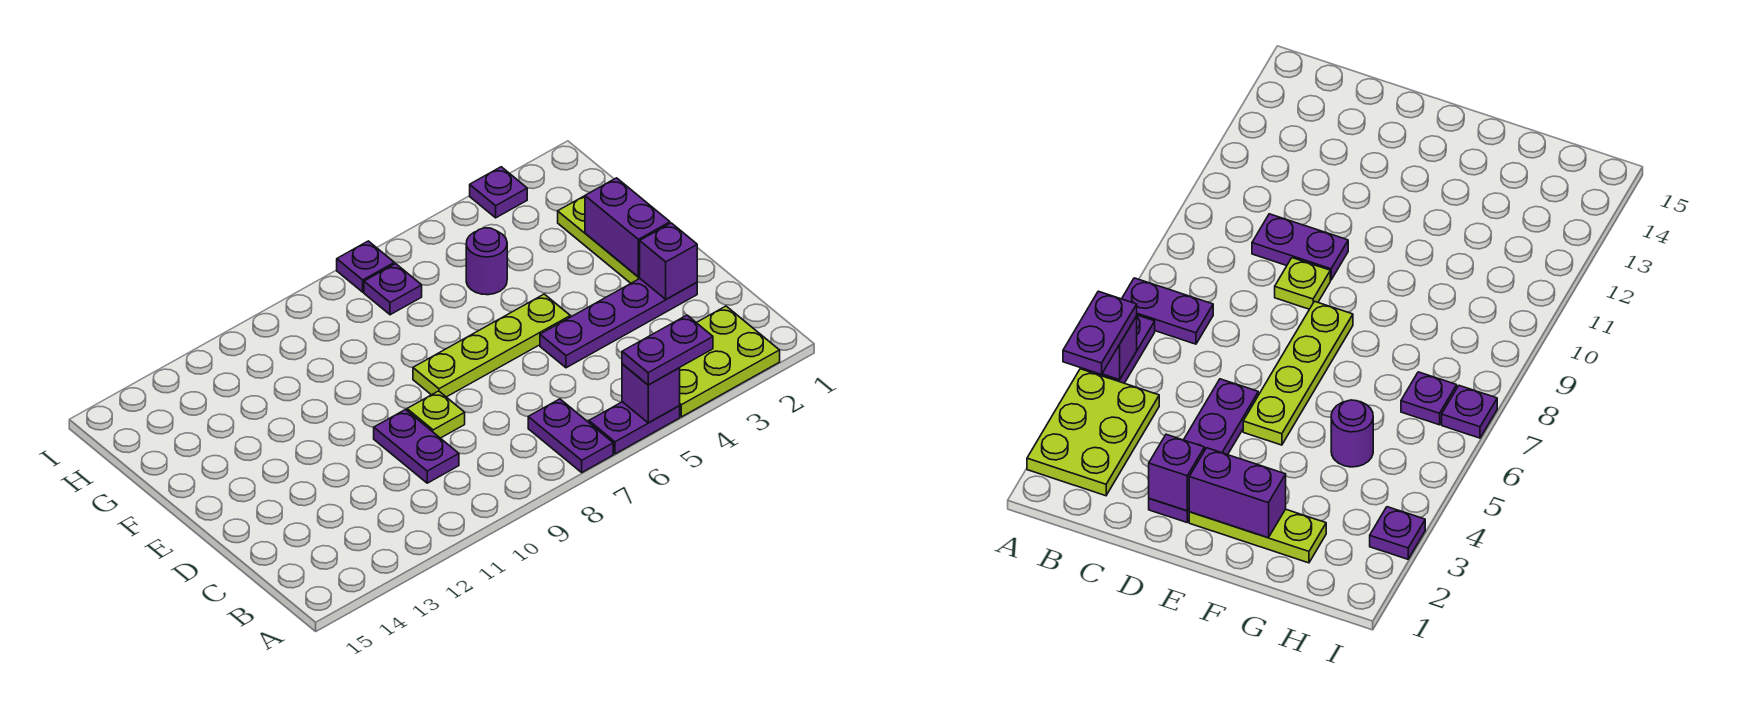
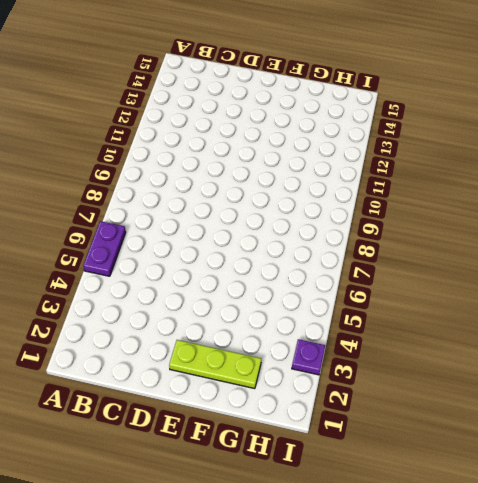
none -> lime 2x3 plate [680,306,780,417]
none -> purple 1x2 plate [528,399,613,472]
none -> purple 1x2 plate [374,410,459,483]

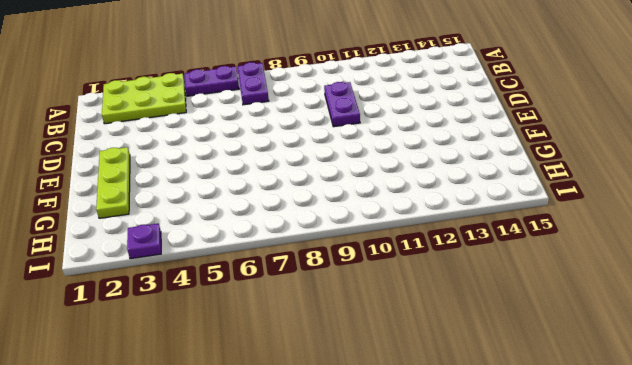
none -> purple 1x4 plate [540,279,697,368]
none -> lime 1x1 plate [407,391,465,438]
none -> lime 1x4 plate [413,294,570,397]

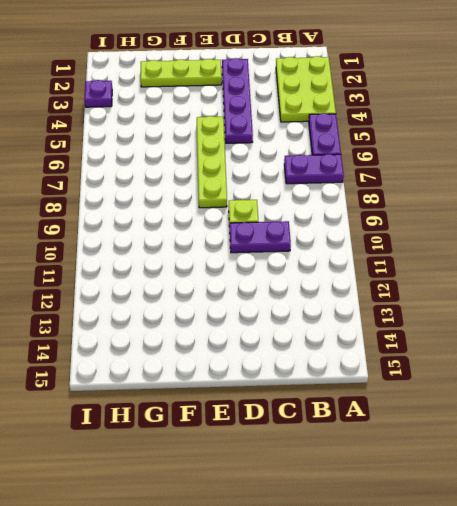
none -> purple 1x1 round brick [466,228,507,295]
none -> purple 1x1 plate [364,264,422,315]
none -> purple 1x1 plate [337,241,394,292]

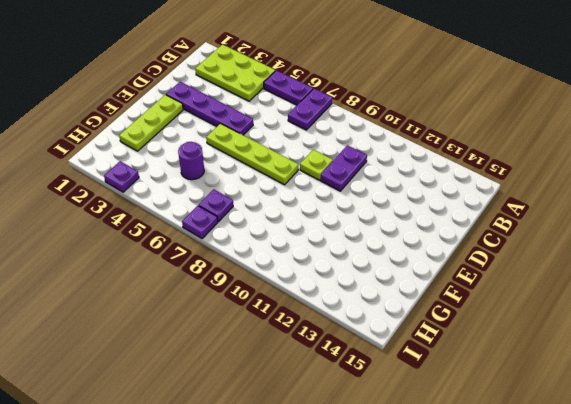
none -> purple 1x1 brick [622,364,680,423]
none -> purple 1x1 brick [639,223,697,299]
none -> purple 1x2 brick [585,178,670,277]

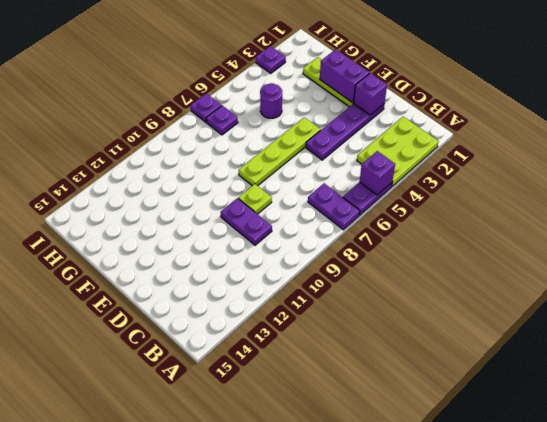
none -> purple 1x2 plate [622,315,713,385]

